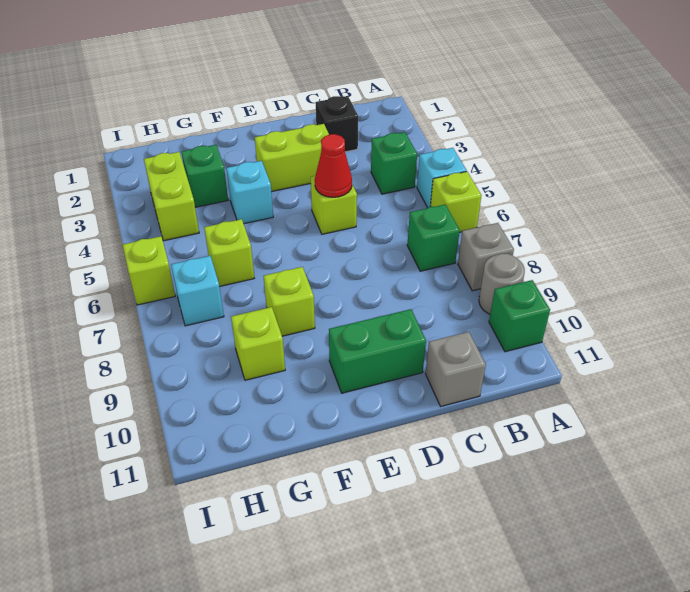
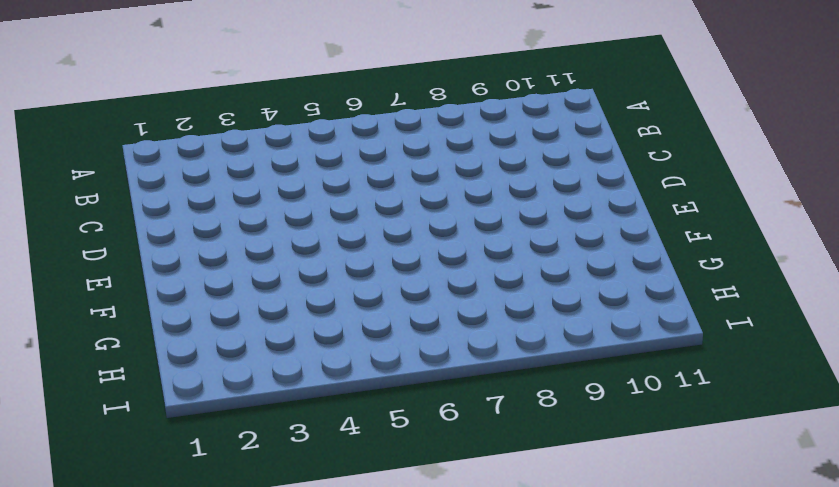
none -> cyan 1x1 brick [417,148,467,208]
none -> lime 1x1 brick [430,171,481,233]
none -> grey 1x1 brick [458,223,514,291]

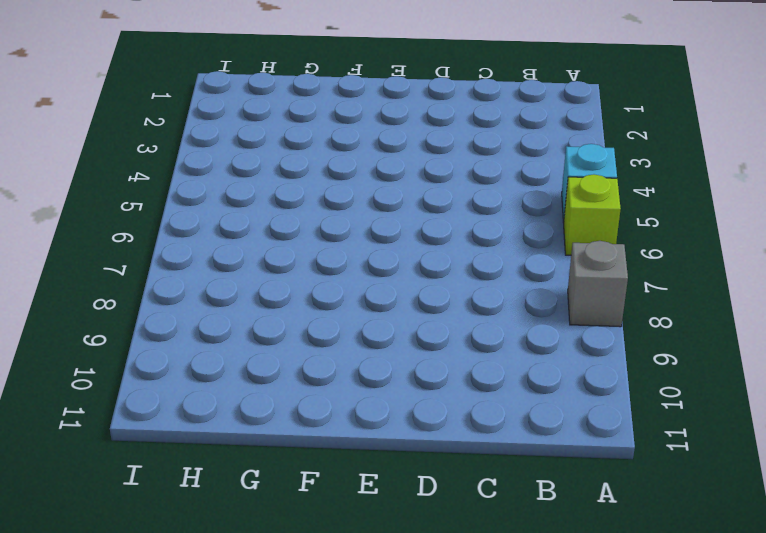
none -> grey 1x1 round brick [479,254,525,314]
none -> green 1x1 brick [489,280,550,352]
none -> green 1x1 brick [371,132,417,194]

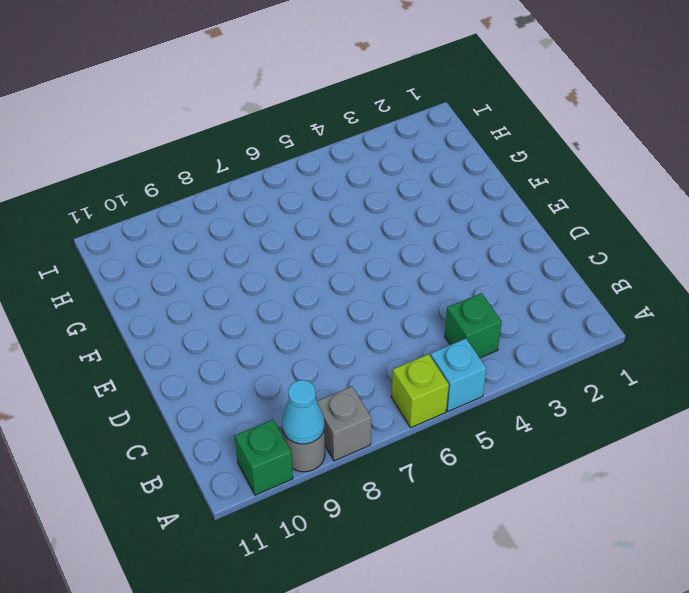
cyan 1x1 cone [282,380,324,444] -> none
none -> green 1x1 brick [407,205,460,271]
none -> black 1x1 brick [316,96,358,152]
none -> grey 1x1 brick [425,332,486,406]

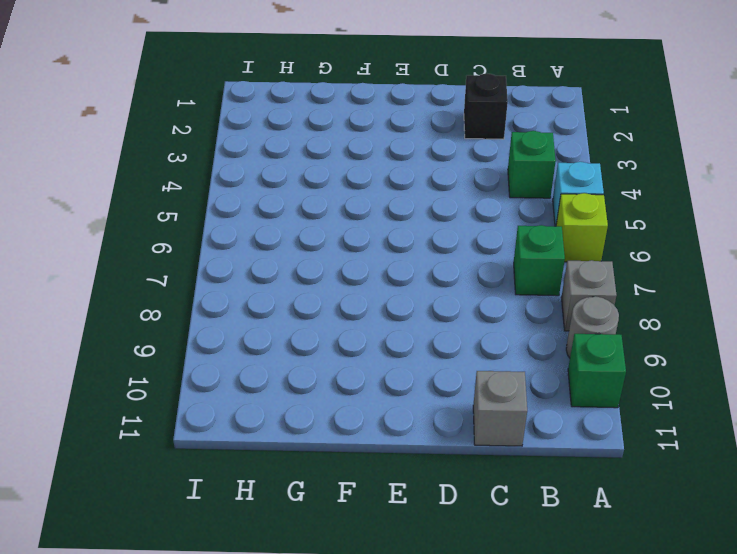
none -> lime 1x2 brick [255,124,329,192]
none -> lime 1x1 brick [311,176,357,234]
none -> green 1x2 brick [329,309,426,393]

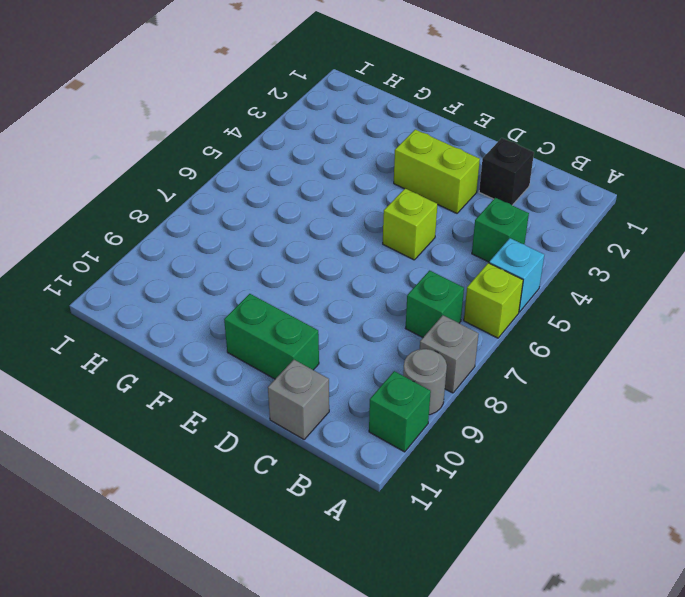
none -> cyan 1x1 brick [226,161,273,224]
none -> lime 1x1 brick [264,267,315,336]
none -> green 1x1 brick [181,145,228,207]

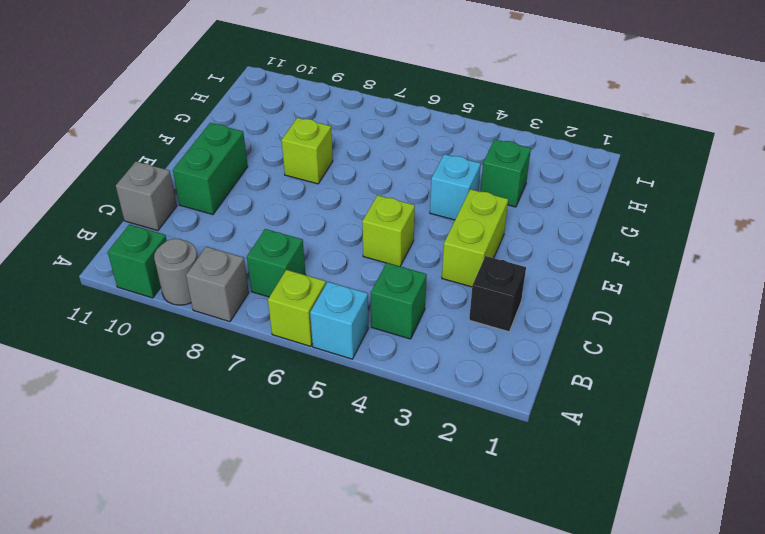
none -> lime 1x1 brick [204,219,254,287]
none -> lime 1x1 brick [231,307,285,380]
none -> lime 1x2 brick [144,152,199,241]

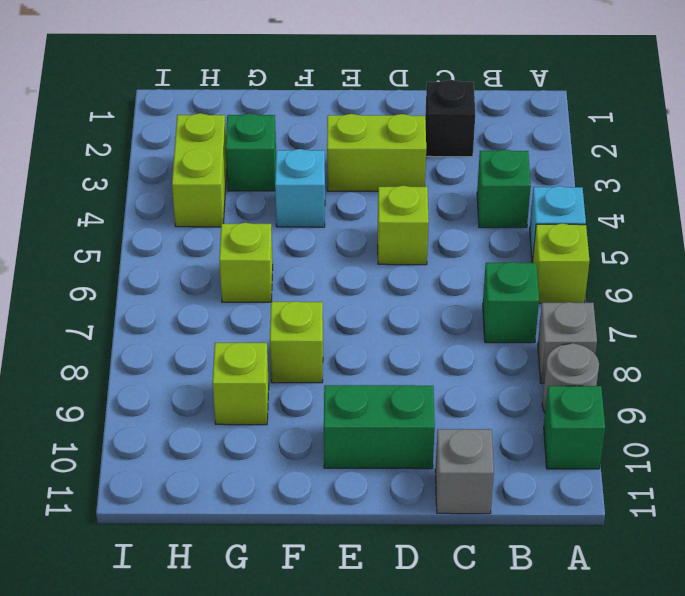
none -> cyan 1x1 brick [171,256,224,326]
none -> lime 1x1 brick [123,236,175,305]
none -> red 1x1 cone [315,134,352,197]

